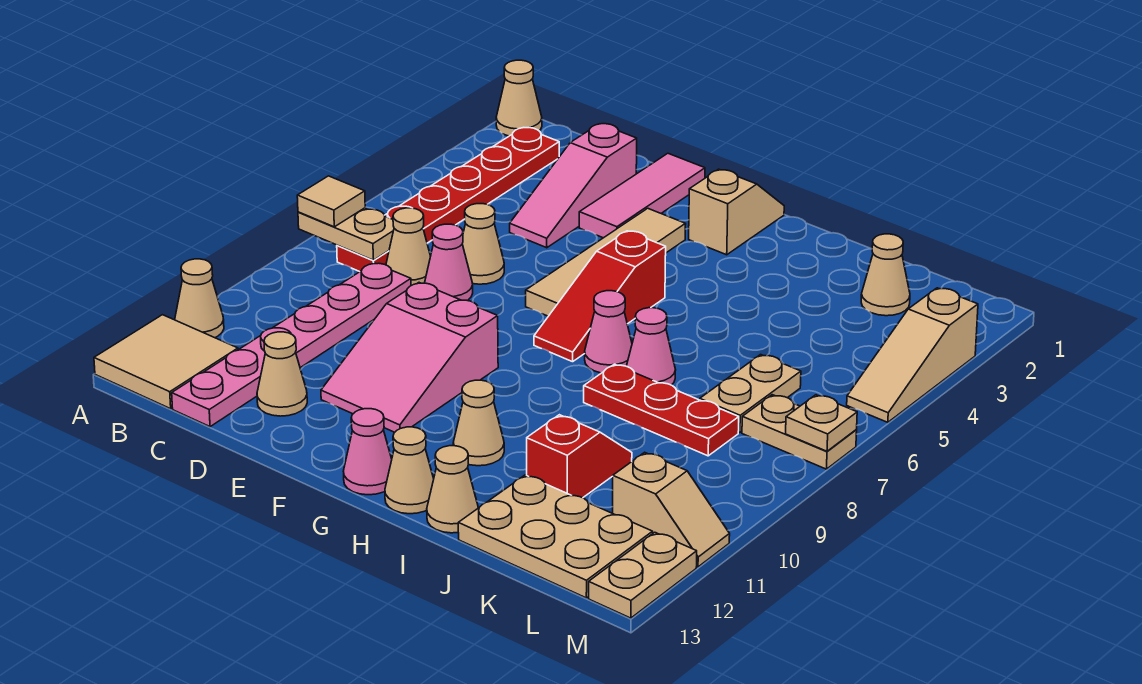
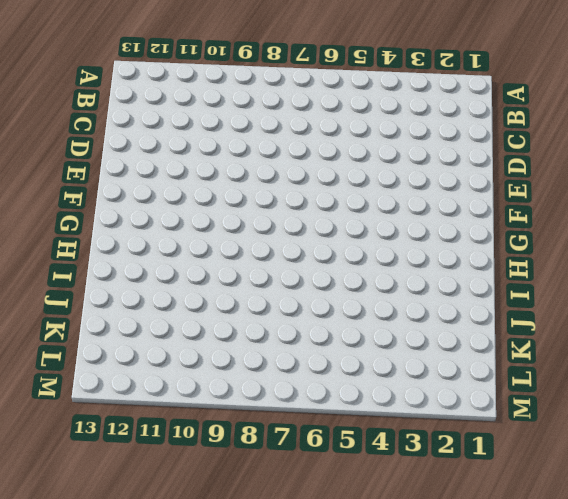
none -> tan 1x1 cone [496,60,542,136]
none -> tan 1x1 cone [175,259,224,338]
none -> tan 2x2 tile [94,315,238,409]
none -> red 1x6 plate [337,128,559,272]

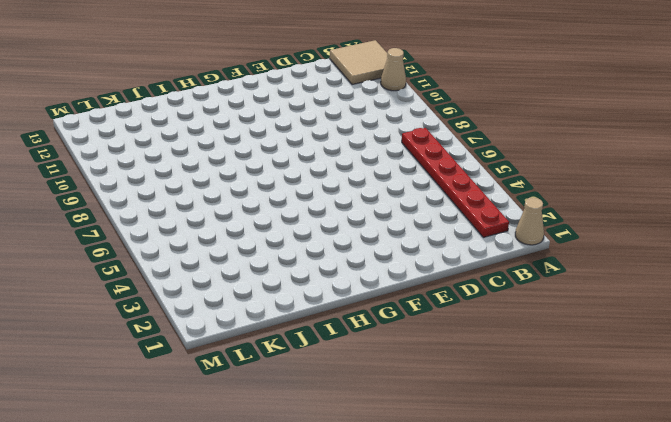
none -> tan 1x1 cone [386,208,431,286]
none -> pink 1x6 plate [172,263,411,427]
none -> pink 1x3 slope [510,124,637,248]
none -> tan 1x1 cone [462,204,504,284]

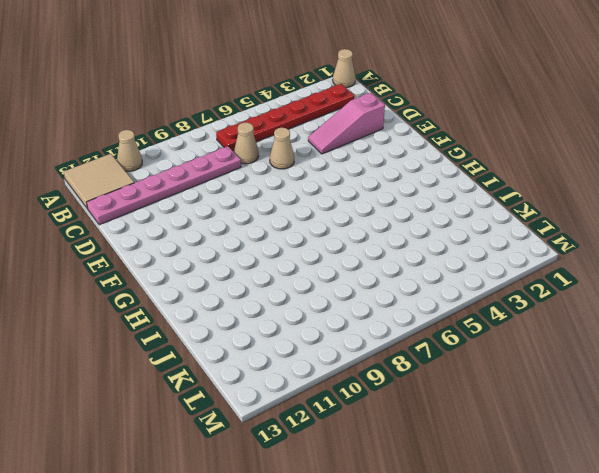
none -> pink 1x1 cone [425,224,473,301]
none -> tan 1x1 cone [257,332,307,416]
none -> pink 1x3 tile [579,153,705,238]
none -> pink 2x3 slope [321,283,498,432]

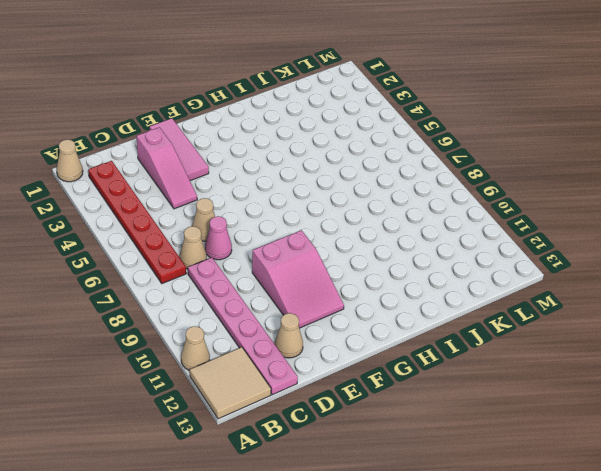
none -> tan 1x4 tile [526,208,686,316]
none -> tan 1x2 slope [689,169,784,255]
none -> red 1x3 slope [534,231,666,362]
none -> pink 1x1 cone [344,409,392,495]

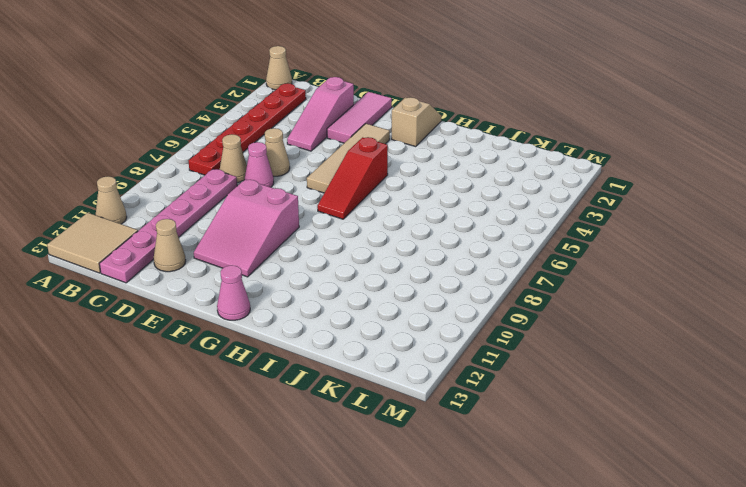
none -> pink 1x1 cone [585,291,632,373]
none -> tan 1x1 cone [453,380,504,466]
none -> tan 1x1 cone [385,427,434,514]
none -> pink 1x1 cone [627,308,676,385]

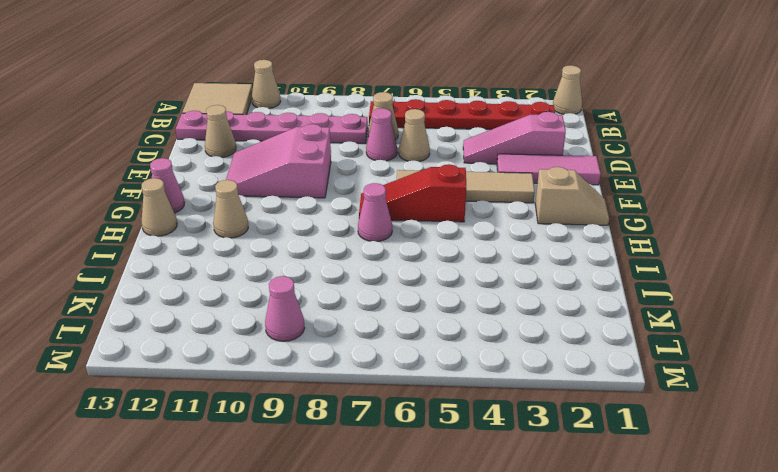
pink 1x1 cone [265,276,305,341] -> pink 1x1 cone moved to [627,308,676,385]
none -> red 1x3 plate [584,364,739,456]
none -> tan 1x1 cone [427,446,478,533]
none -> red 1x2 slope [527,415,632,498]
none -> tan 2x3 plate [458,475,653,598]

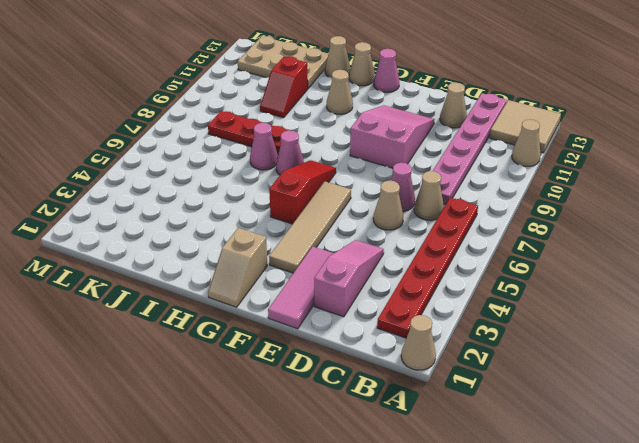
none -> tan 1x1 cone [861,234,910,316]
none -> tan 1x2 plate [700,355,801,432]
none -> tan 1x2 plate [742,395,857,469]
none -> tan 1x2 slope [613,452,730,567]

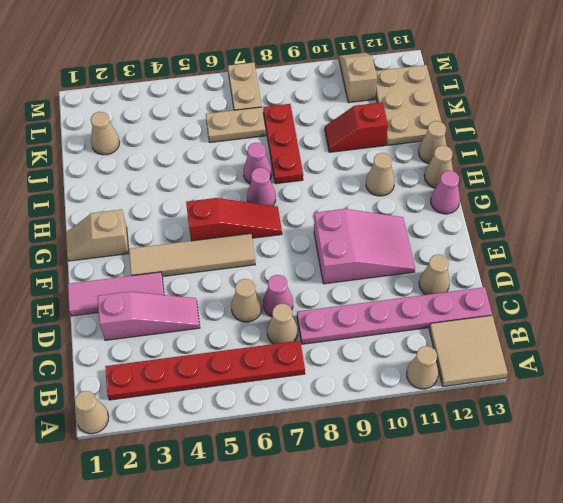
none -> tan 1x3 slope [847,288,978,422]
none -> tan 1x2 plate [589,532,697,618]
none -> tan 1x2 plate [298,208,394,260]
none -> tan 1x1 plate [786,395,857,451]

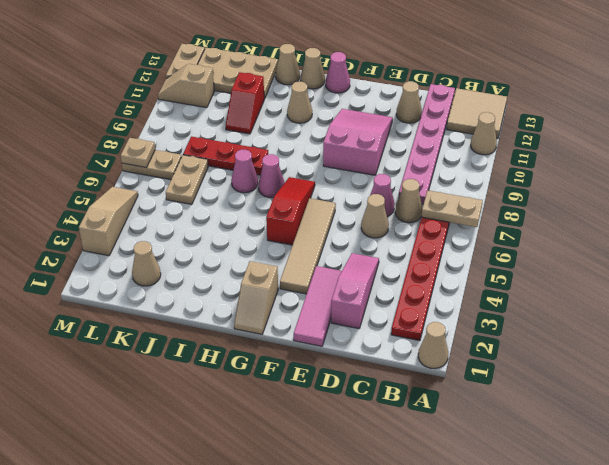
none -> tan 1x1 tile [297,176,365,227]

